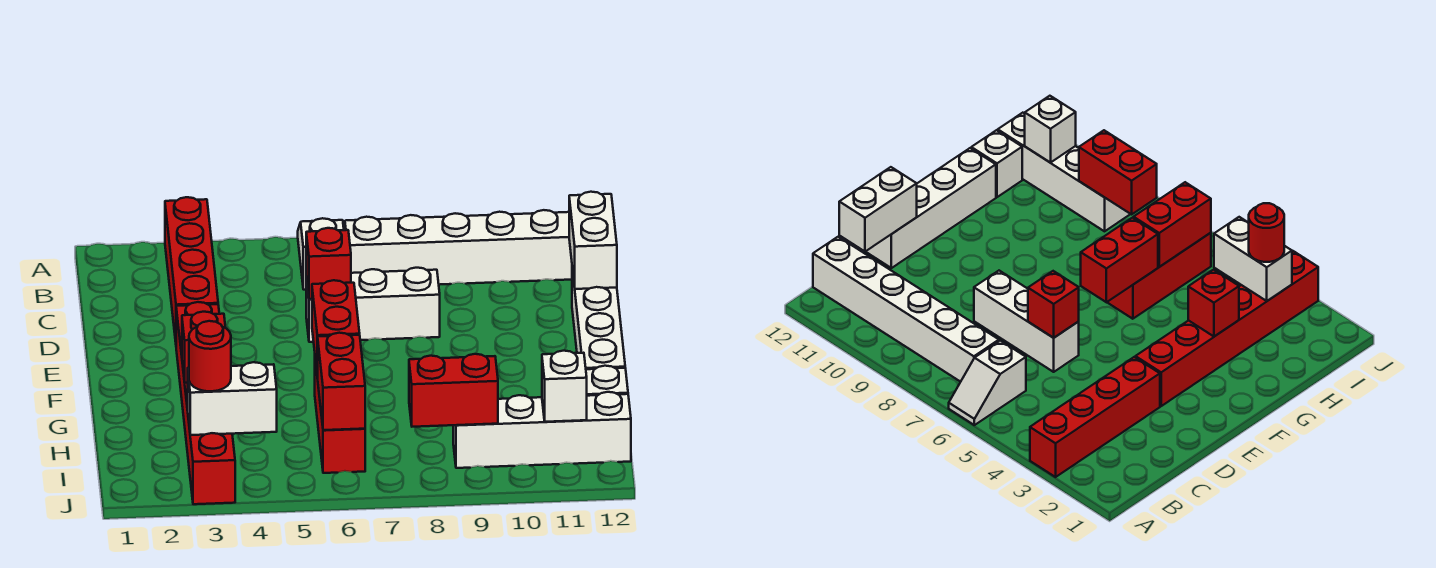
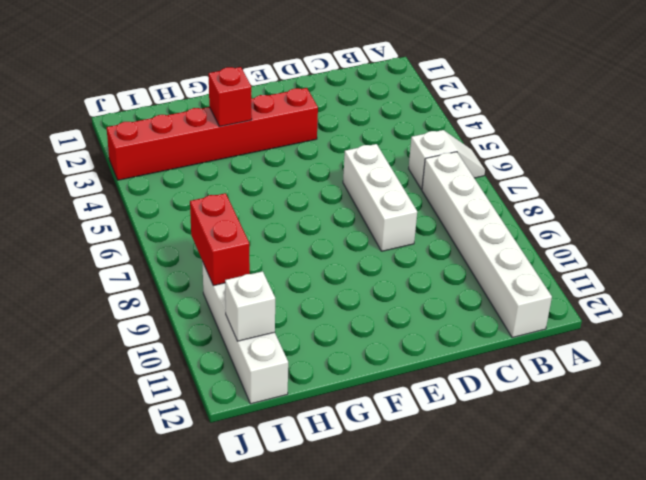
none -> red 1x4 brick [165,197,218,342]
none -> white 1x4 brick [572,269,625,369]
none -> red 1x3 brick [315,360,365,473]

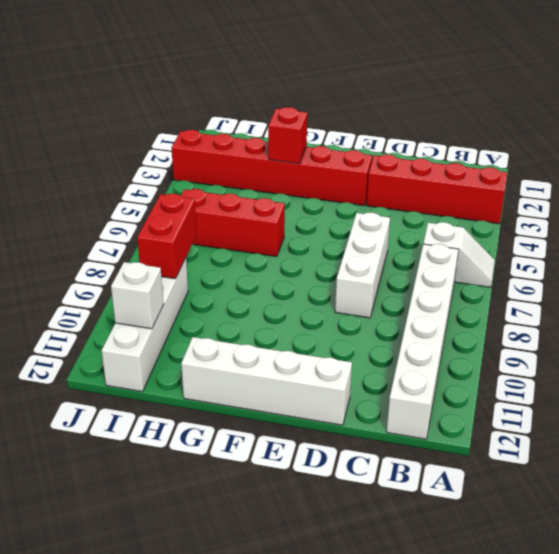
none -> white 1x1 brick [586,366,628,396]
none -> white 1x2 brick [569,192,617,289]
none -> red 1x1 brick [306,228,351,299]

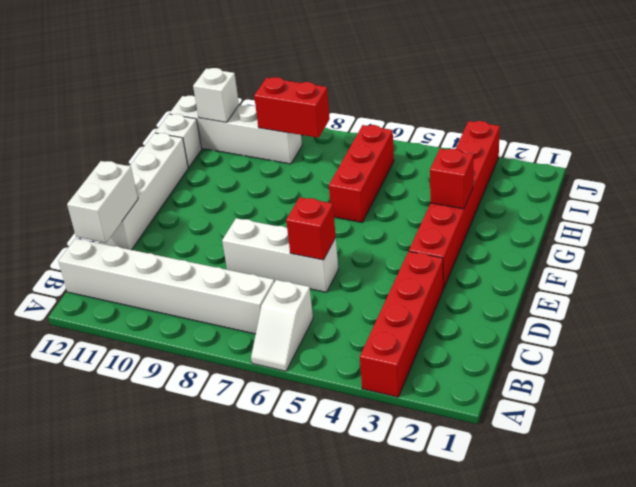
none -> red 1x2 brick [312,280,360,377]
none -> red 1x2 brick [317,333,365,430]
none -> white 1x2 brick [188,362,277,435]

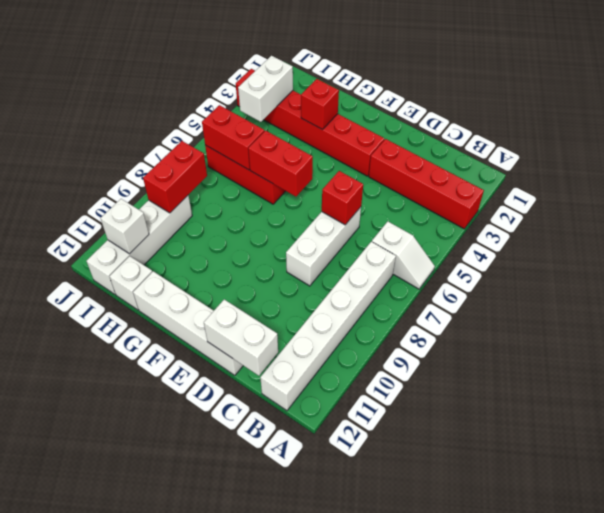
none -> red 1x1 round brick [189,321,231,391]

